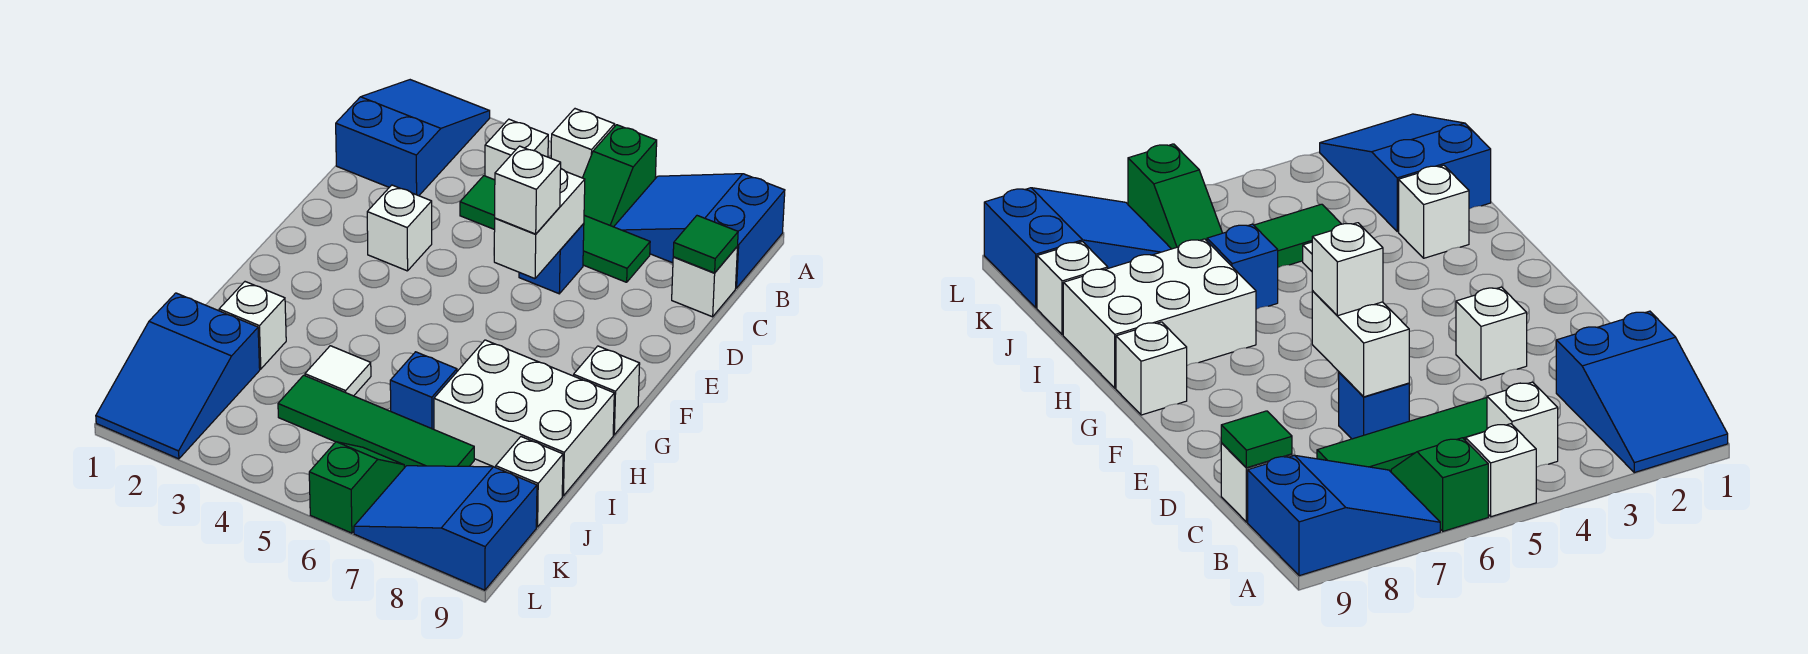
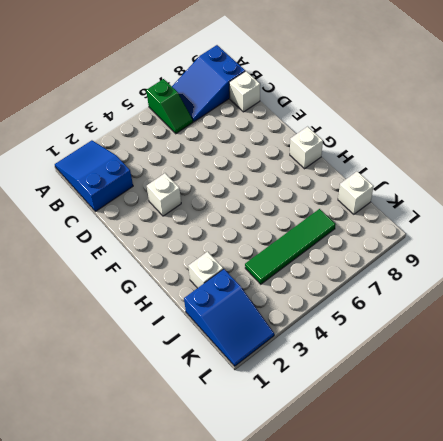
none -> white 1x1 brick [551,109,615,178]
none -> white 1x1 brick [485,119,548,180]
none -> green 1x4 tile [460,176,650,282]

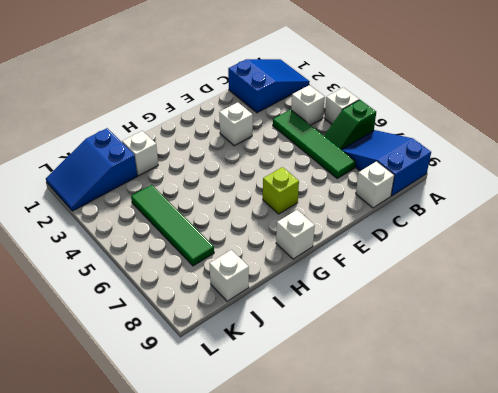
lime 1x1 brick [263,167,299,214] -> none
none -> blue 1x1 brick [519,224,584,294]
none -> white 2x3 brick [434,340,614,496]
none -> white 1x1 tile [305,346,371,396]

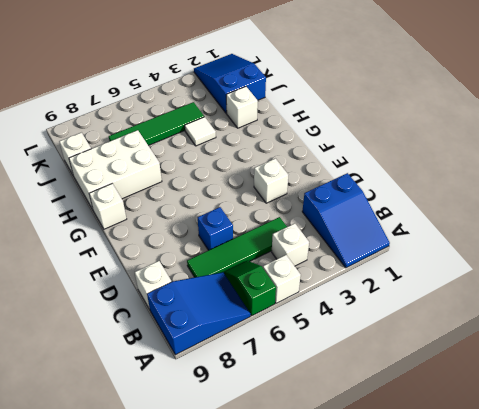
none -> blue 1x1 brick [390,352,457,429]
none -> green 1x2 slope [309,442,404,533]
none -> blue 2x3 slope [354,466,537,590]

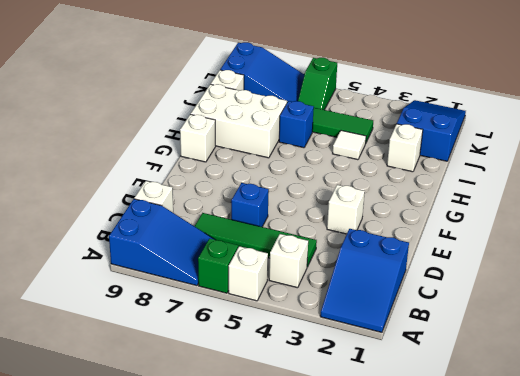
none -> green 1x1 tile [673,216,738,273]
none -> white 1x2 brick [494,169,585,279]
none -> white 1x1 brick [495,146,561,234]

